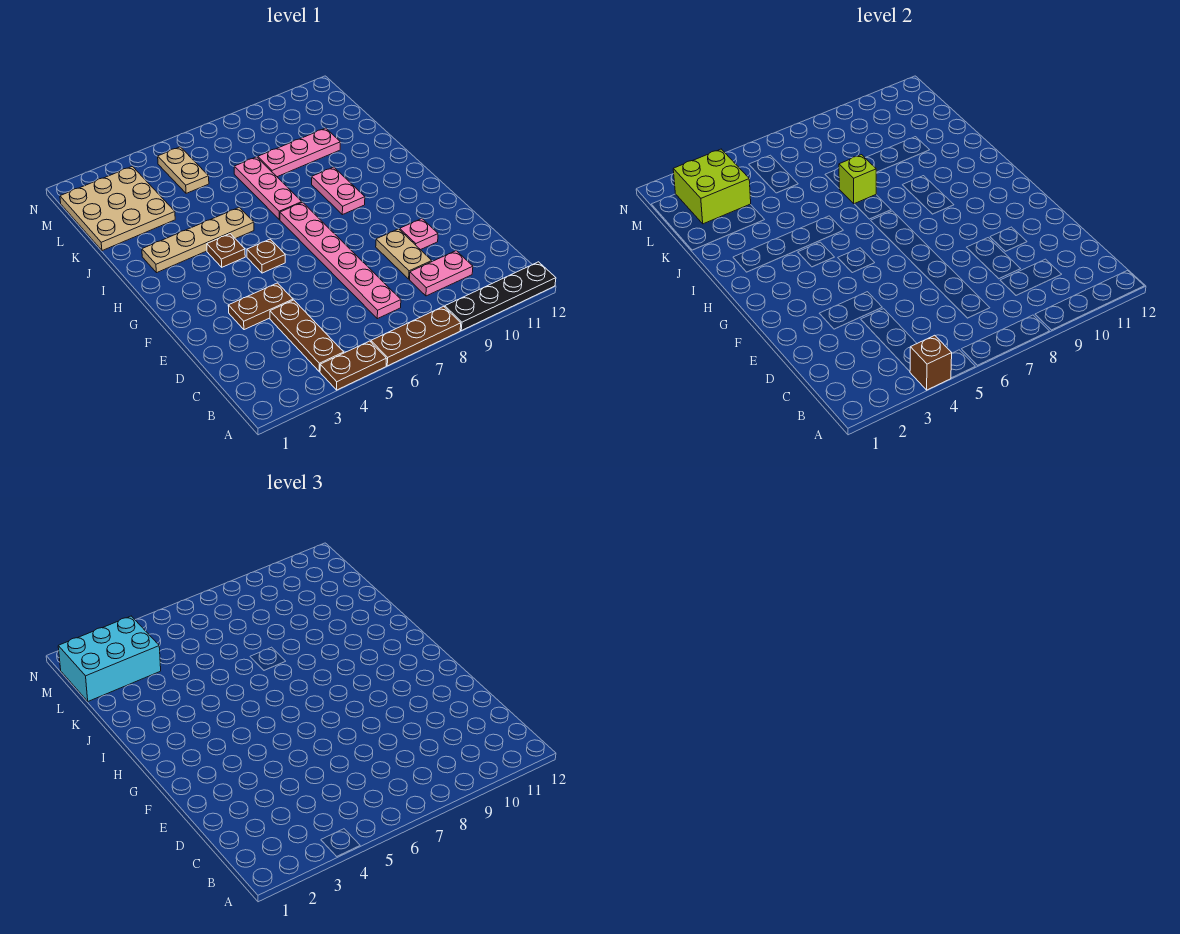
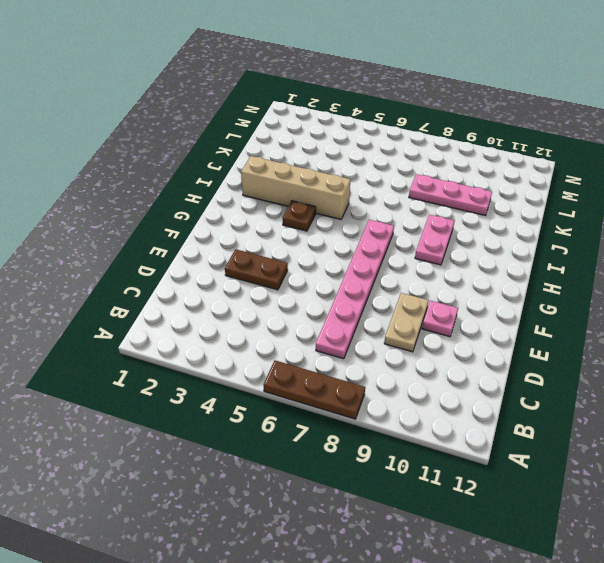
tan 1x4 brick [241,156,350,219] -> tan 1x4 plate [142,207,254,273]
none -> brown 1x2 plate [320,341,386,390]
none -> black 1x4 plate [445,262,556,331]
none -> brown 1x3 plate [270,300,344,372]

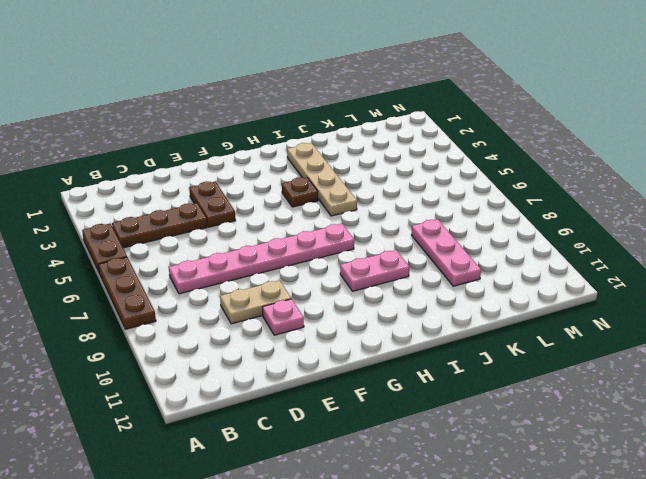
none -> black 1x4 plate [445,262,556,331]
none -> pink 1x2 plate [410,251,473,296]
none -> brown 1x1 plate [247,239,285,273]

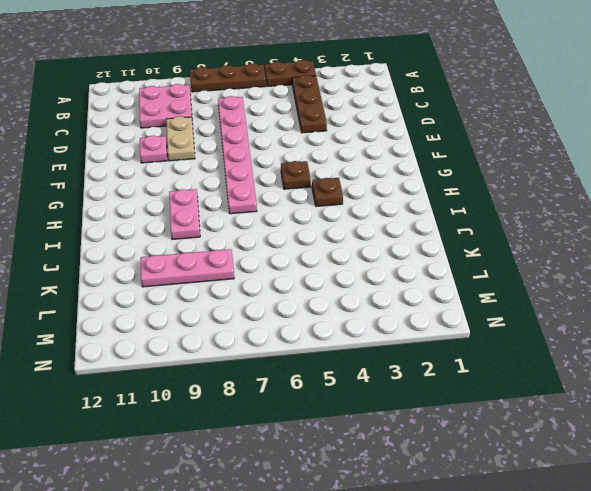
pink 2x2 plate [139,84,192,128] -> pink 1x2 plate [410,251,473,296]
none -> black 1x4 plate [445,262,556,331]
none -> brown 1x2 plate [228,283,293,330]
none -> tan 1x4 plate [142,207,254,273]

